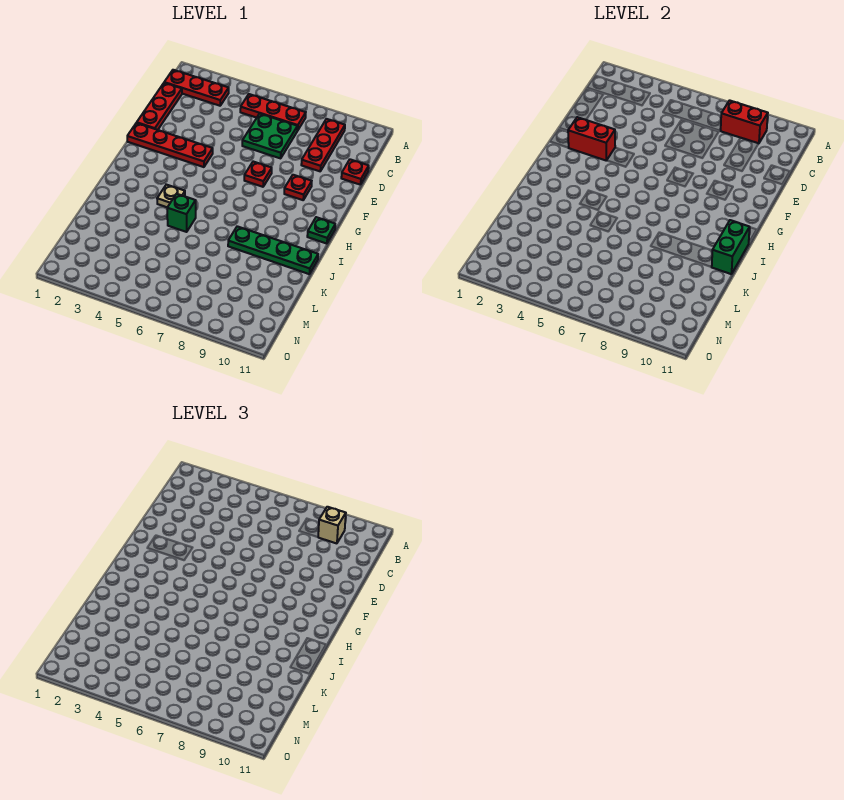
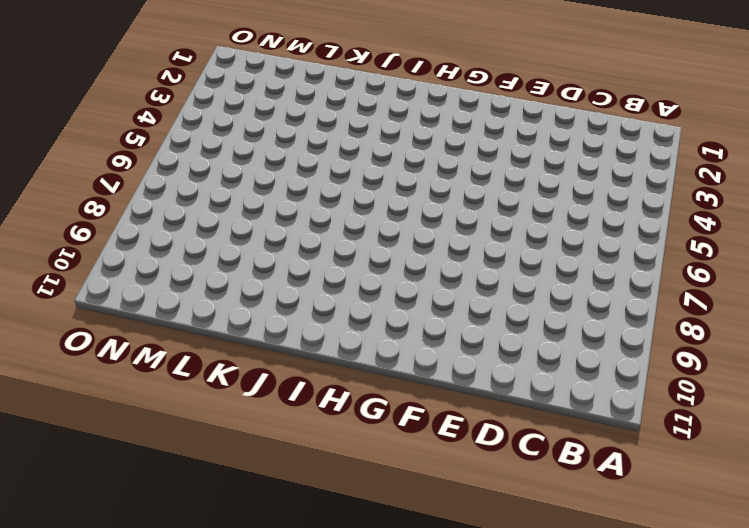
none -> red 1x3 plate [164,70,229,106]
none -> red 1x3 plate [240,94,306,131]
none -> red 1x3 plate [301,119,345,171]

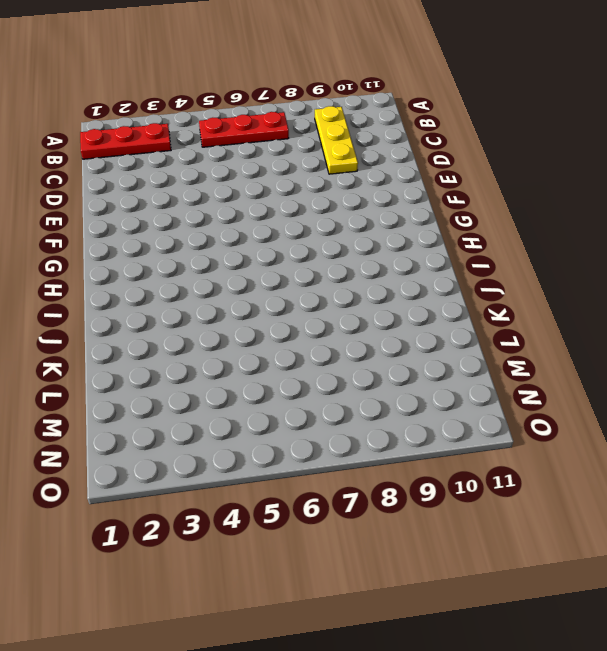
yellow 1x3 plate [315,106,358,174] -> red 1x3 plate [301,119,345,171]
none -> red 1x3 plate [137,83,182,130]
none -> green 2x2 plate [242,114,297,158]
none -> red 1x1 plate [341,159,369,185]

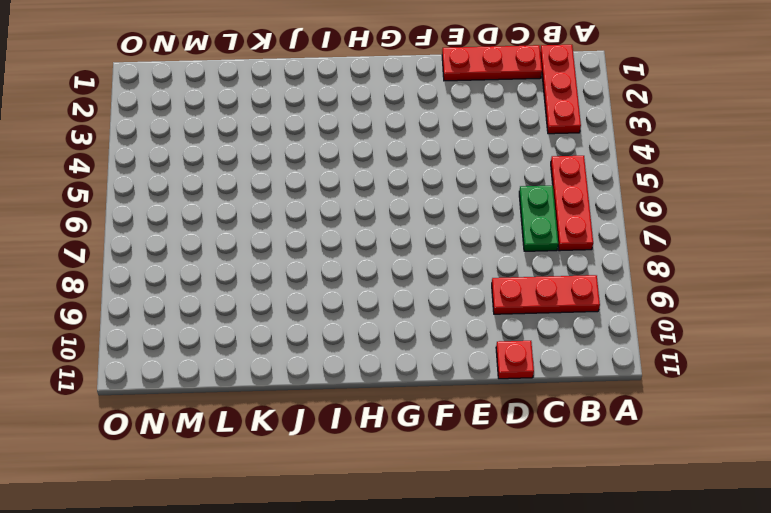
green 1x2 plate [519,186,558,251] -> green 2x2 plate [242,114,297,158]
none -> red 1x4 plate [127,123,213,167]
none -> red 1x1 plate [244,162,272,187]
none -> red 1x1 plate [284,175,312,200]

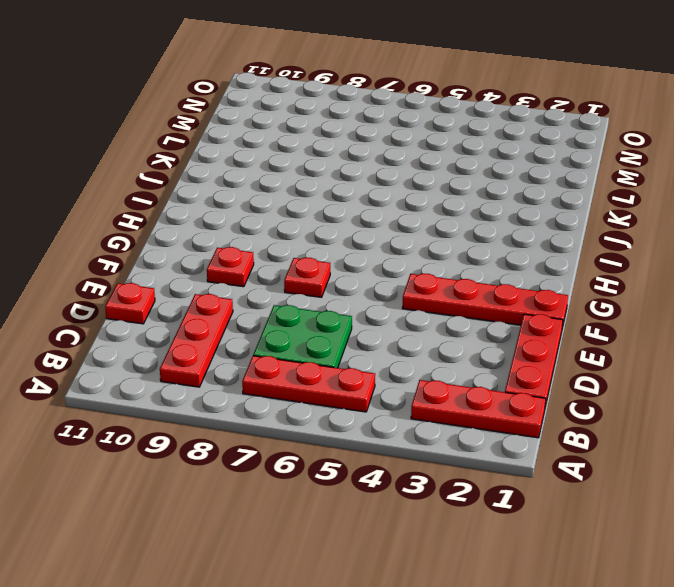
none -> green 1x1 plate [307,217,335,244]
none -> tan 1x1 plate [157,185,185,207]
none -> green 1x1 brick [167,194,196,232]

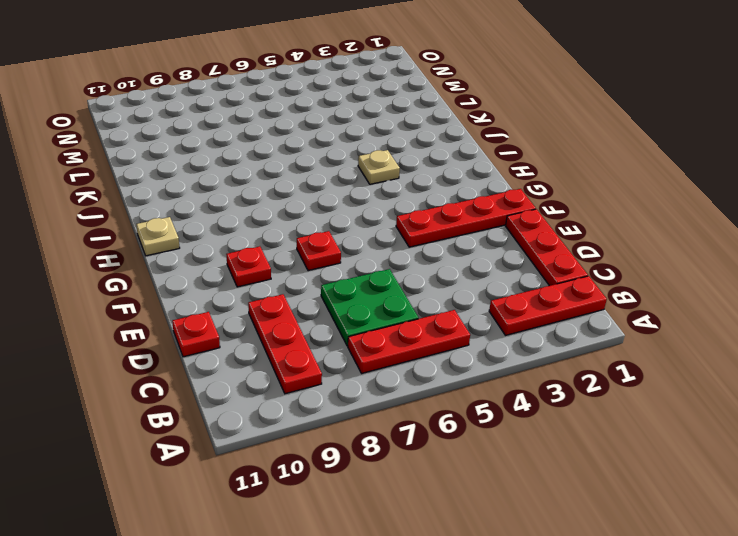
tan 1x1 plate [136,217,180,256] -> green 1x1 plate [307,217,335,244]
none -> green 1x1 brick [167,194,196,232]
none -> green 1x4 plate [228,226,318,274]
none -> red 1x2 brick [721,100,768,144]

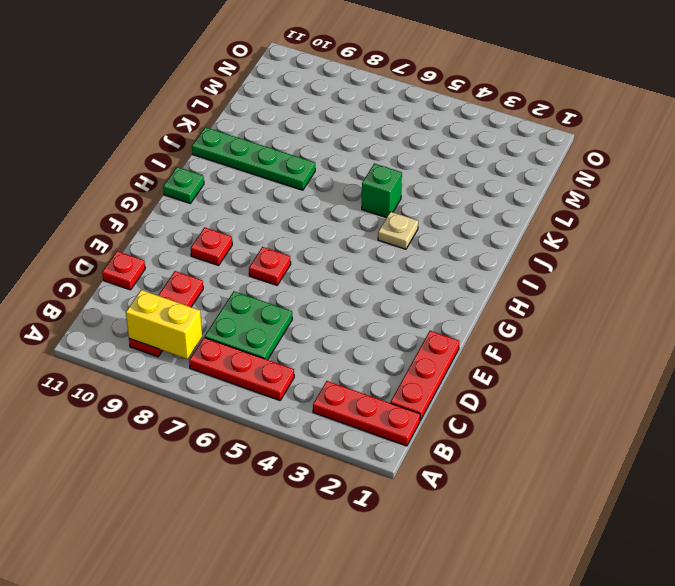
yellow 1x2 brick [126,290,202,359] -> red 1x2 brick [721,100,768,144]
none -> red 1x4 plate [127,123,213,167]
none -> red 1x2 brick [568,117,615,160]
none -> green 1x2 brick [712,220,750,274]

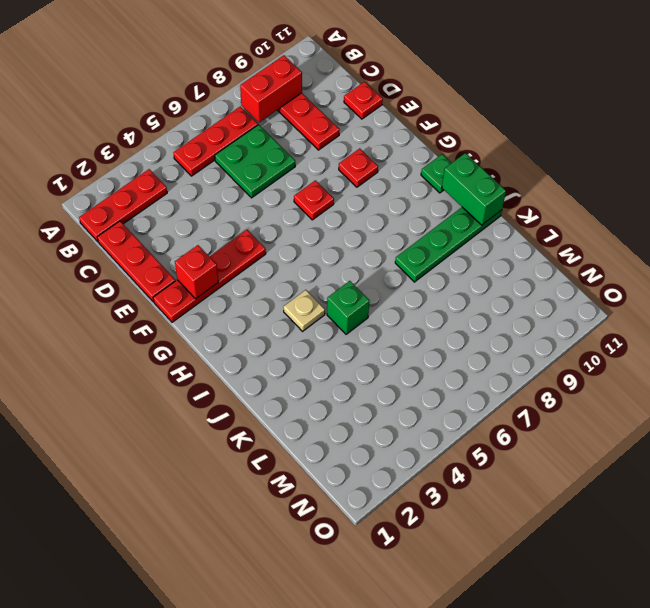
red 1x1 brick [175,245,218,299] -> red 1x2 brick [568,117,615,160]
none -> tan 1x1 brick [318,507,346,543]

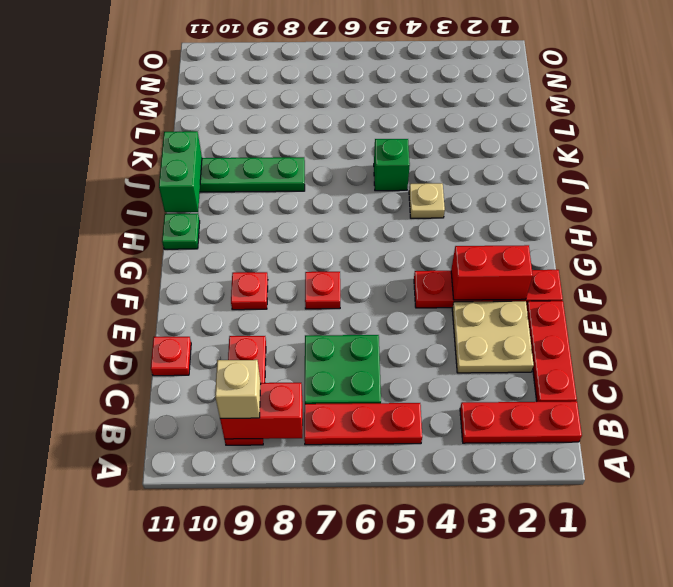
tan 2x2 plate [452,301,534,373] -> none

